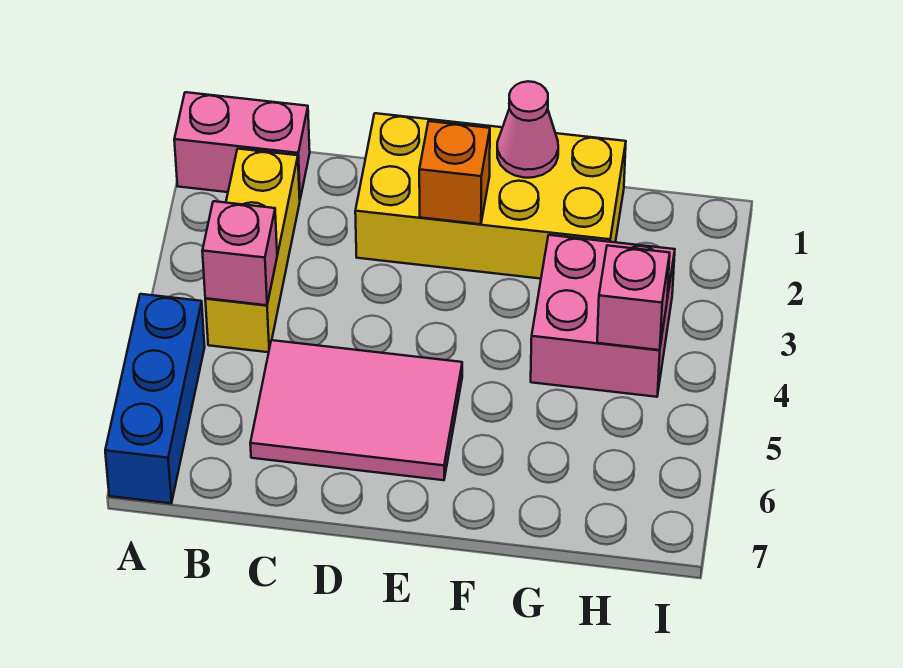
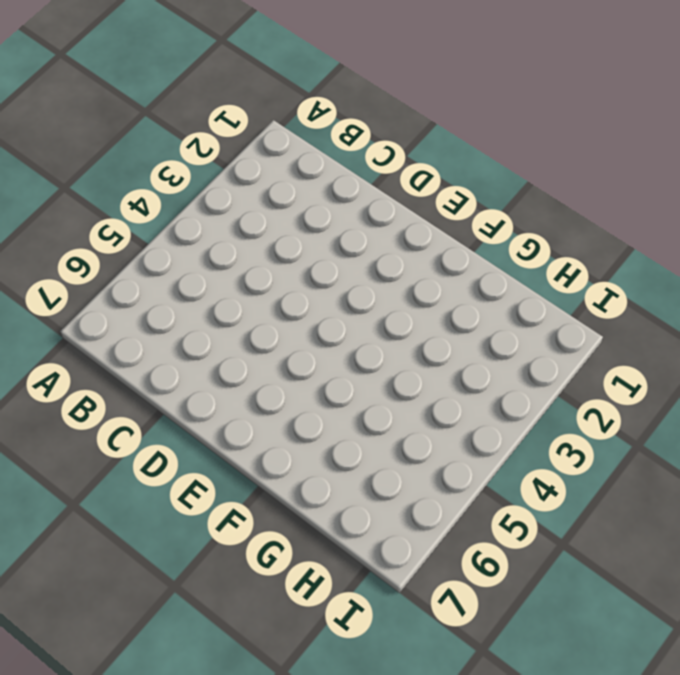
none -> pink 1x2 brick [174,92,310,199]
none -> blue 1x3 brick [105,294,205,503]

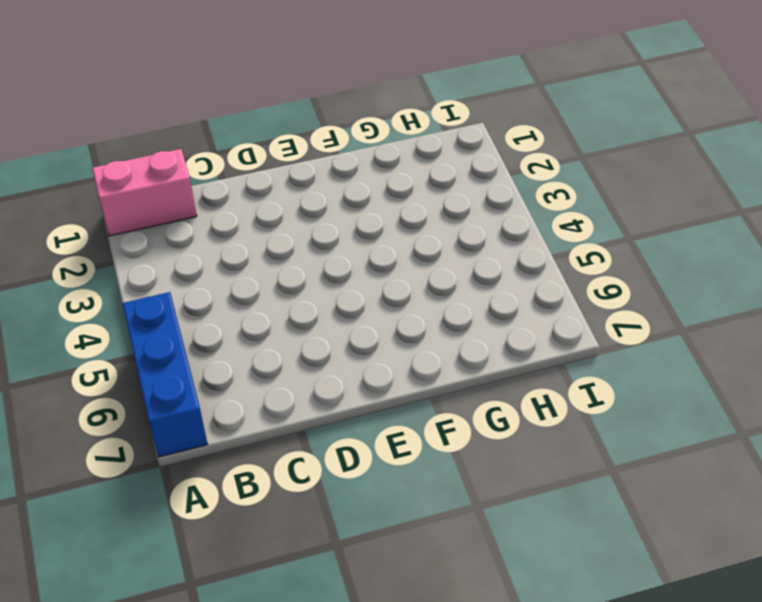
none -> yellow 1x3 brick [205,149,300,352]
none -> pink 2x3 tile [250,340,462,480]

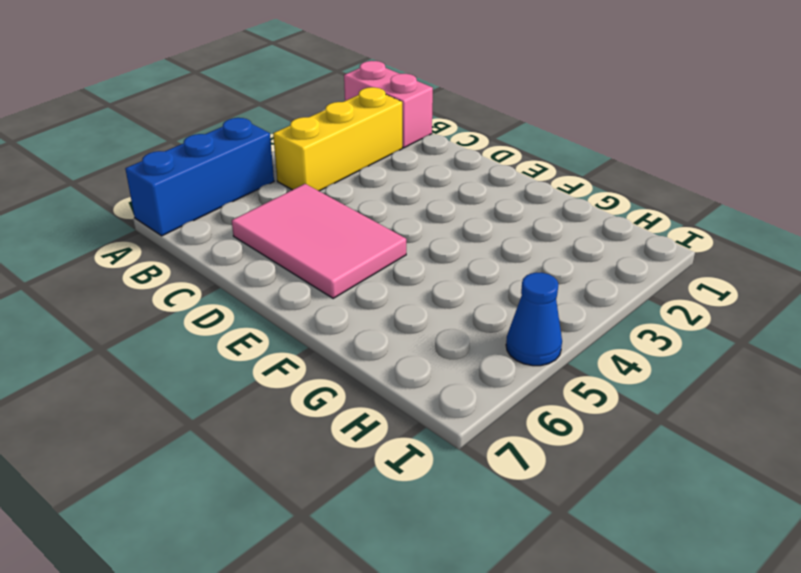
blue 1x1 cone [506,272,562,366] -> none
none -> yellow 2x4 brick [355,113,626,279]
none -> pink 2x2 brick [531,235,675,397]

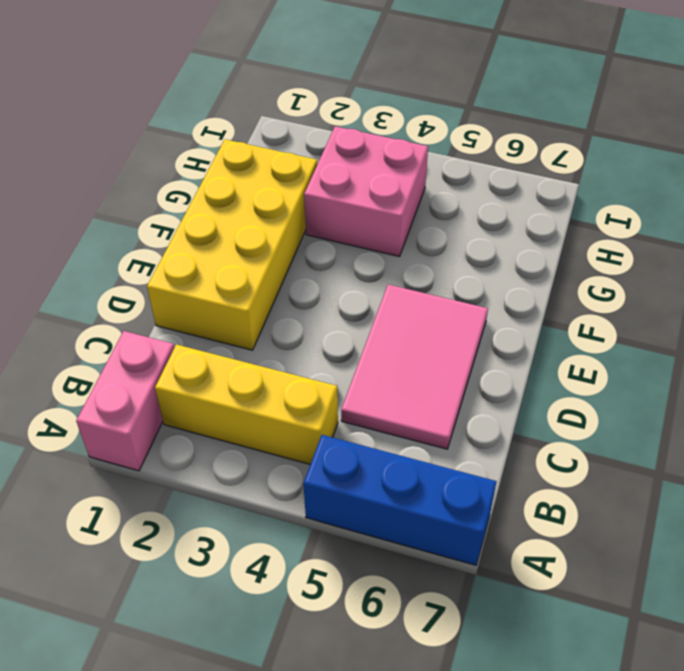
none -> pink 1x1 brick [202,201,277,305]
none -> orange 1x1 brick [419,121,490,224]

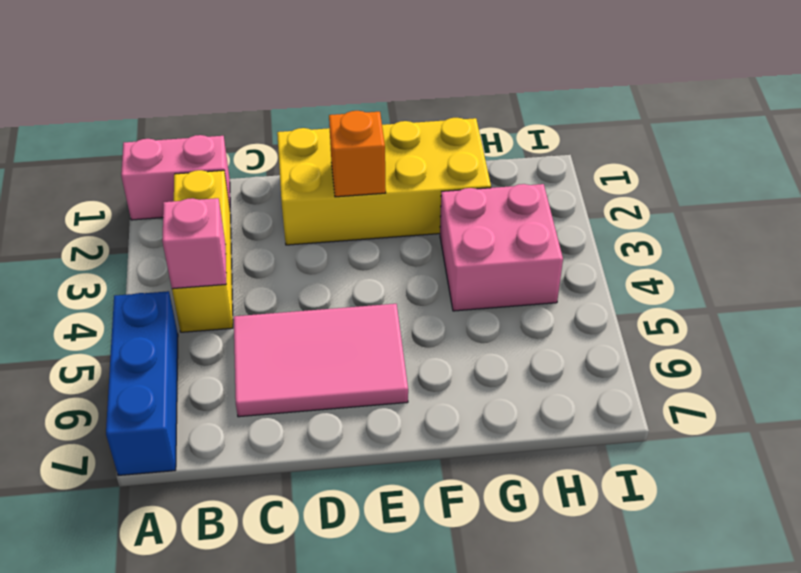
none -> pink 1x1 cone [497,81,558,178]
none -> pink 1x1 brick [597,246,670,350]

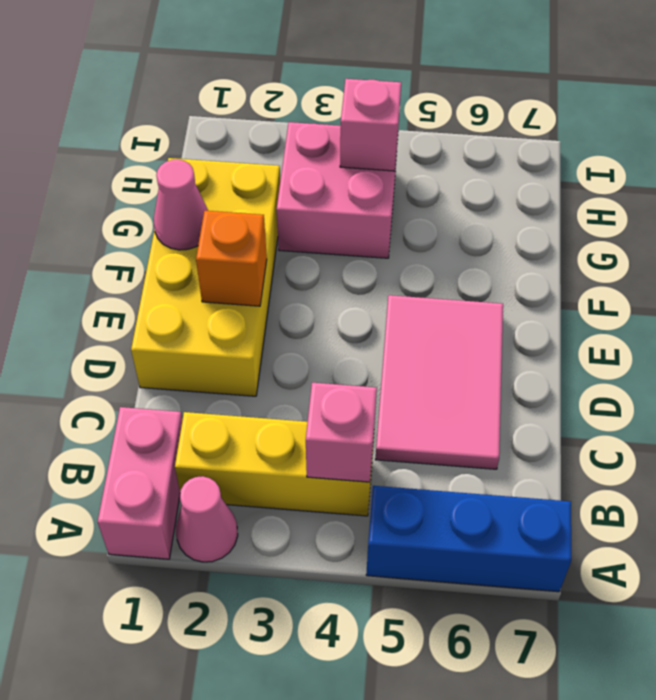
pink 1x1 cone [176,476,238,562] -> none

